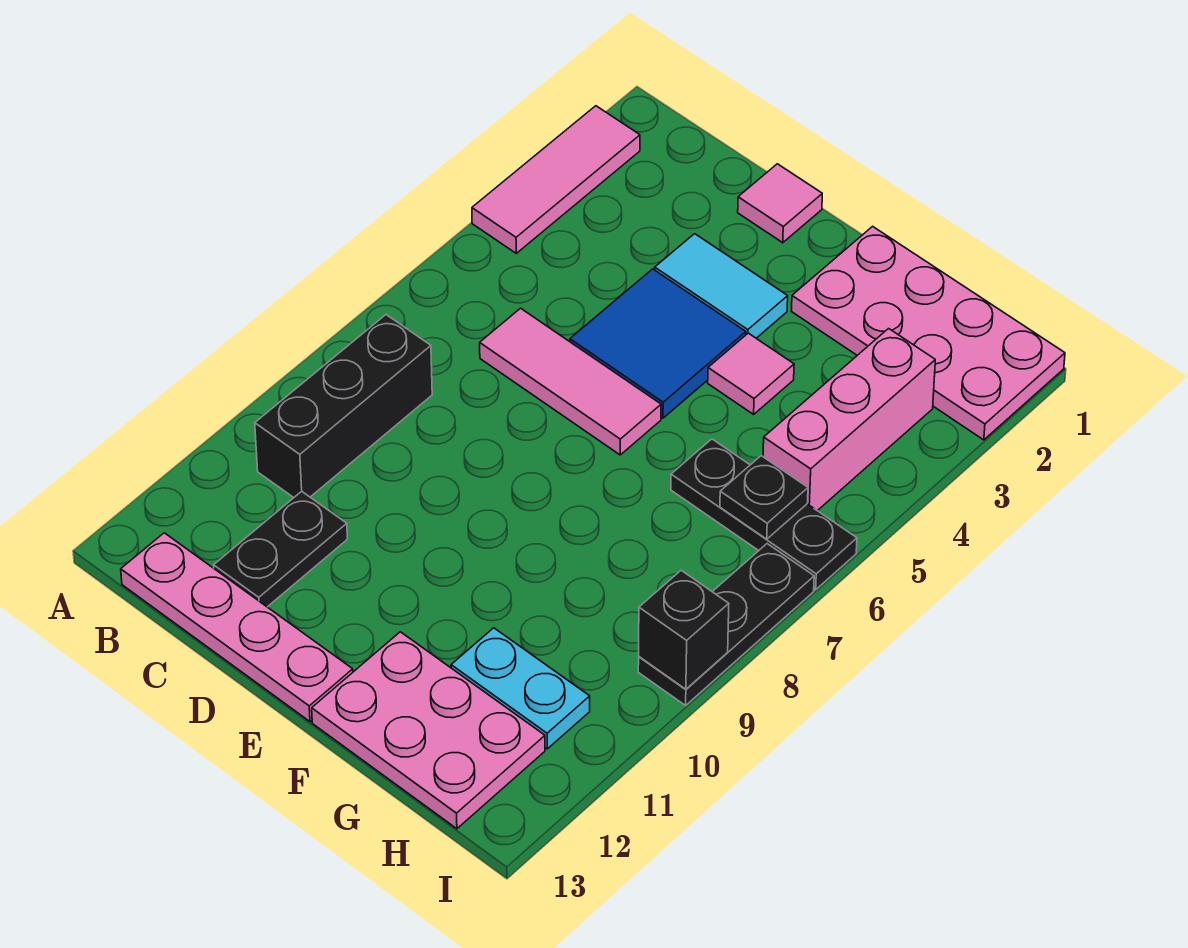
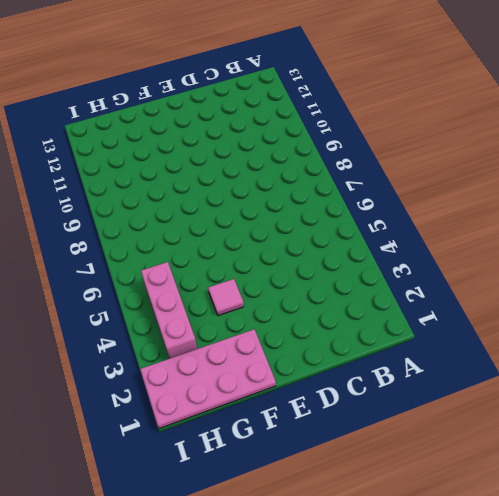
none -> pink 1x3 tile [472,106,640,253]
none -> black 1x3 brick [255,315,432,498]
none -> pink 1x4 plate [121,533,353,722]

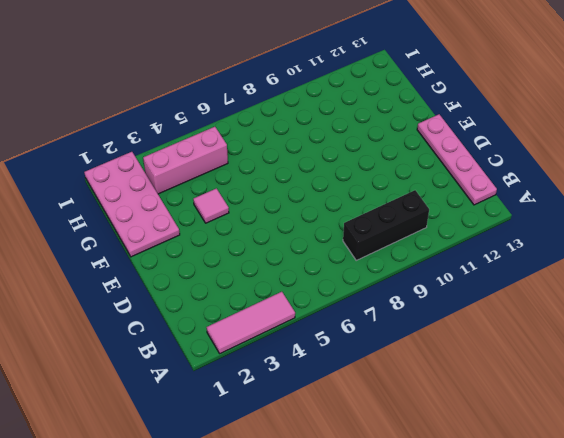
none -> pink 1x3 tile [480,308,661,455]
none -> black 1x2 plate [214,491,347,607]
none -> pink 1x1 tile [738,164,822,243]

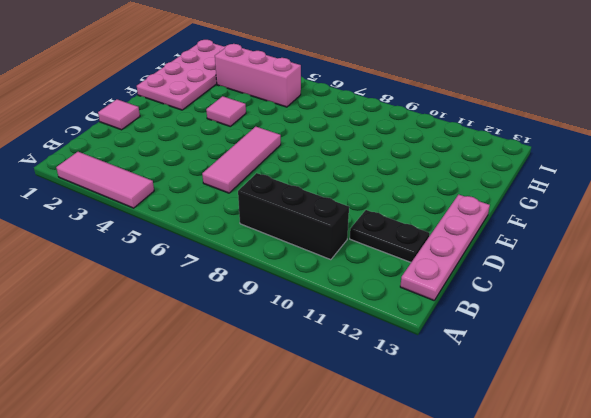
none -> cyan 1x2 tile [655,234,788,338]
none -> blue 2x2 tile [570,269,746,418]
none -> pink 2x3 plate [312,632,545,829]

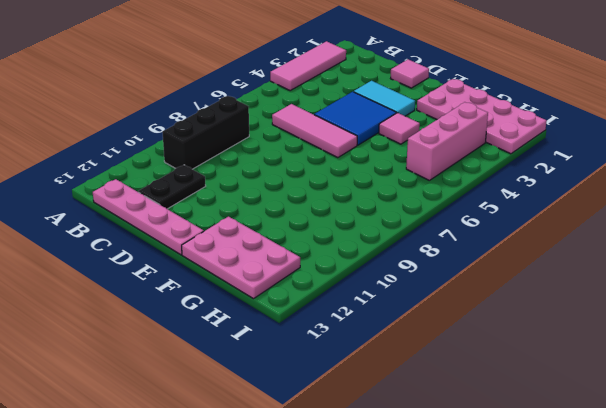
none -> black 1x3 plate [671,439,857,590]
none -> cyan 1x2 plate [451,628,590,749]
none -> black 1x3 plate [638,544,814,705]

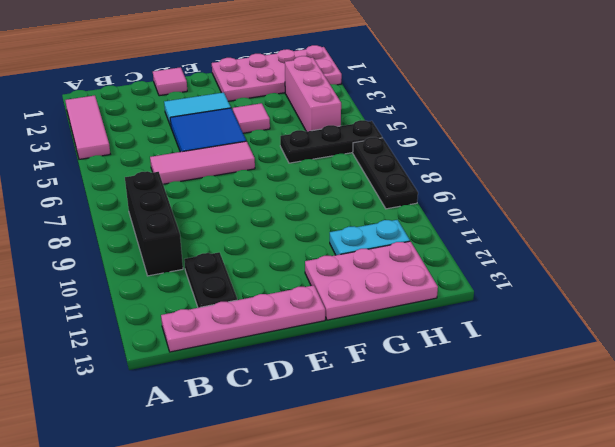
none -> black 1x1 plate [720,456,808,539]
none -> black 1x1 brick [639,570,729,689]

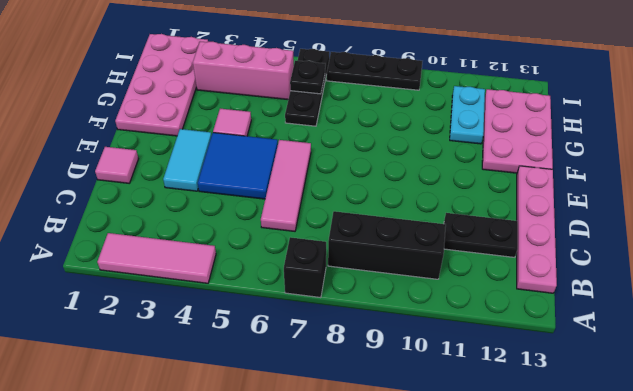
black 1x1 brick [284,237,326,298] -> black 1x1 brick moved to [639,570,729,689]

